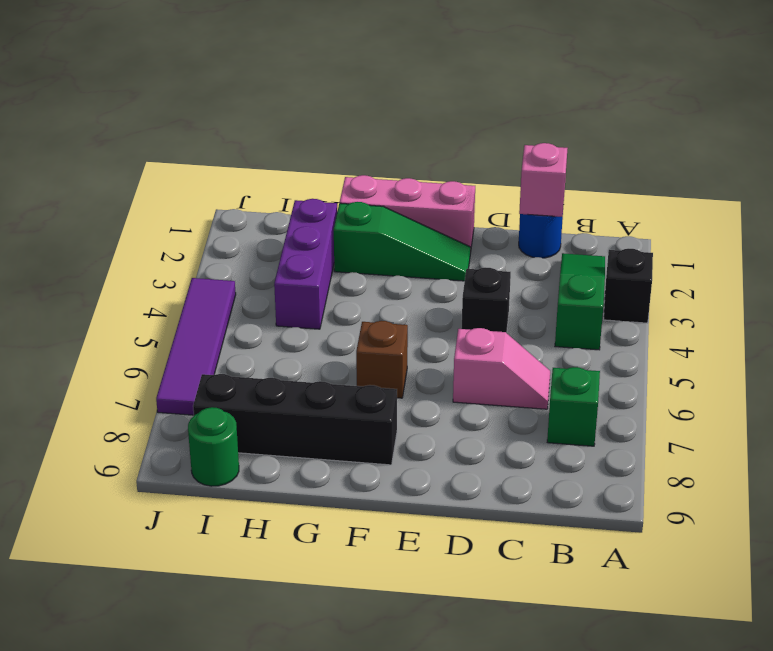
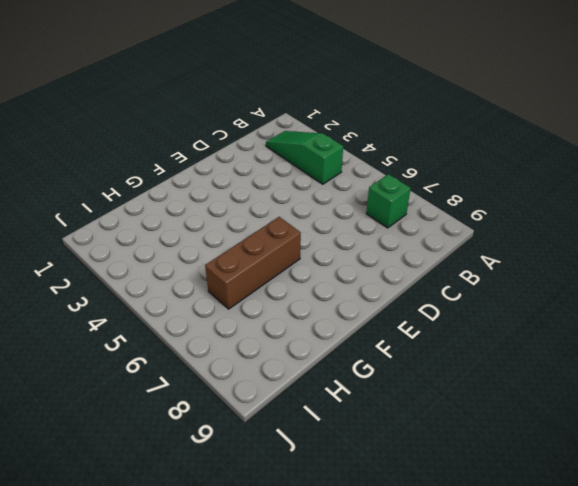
brown 1x3 brick [205,217,301,309] -> brown 1x1 brick [356,321,408,398]
none -> black 1x1 brick [604,249,653,323]
none -> blue 1x1 round brick [519,214,563,258]
none -> pink 1x2 slope [453,328,550,409]

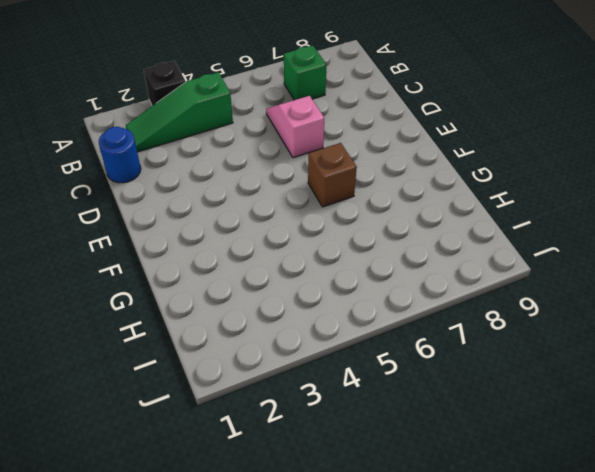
none -> black 1x1 brick [462,268,511,333]
none -> pink 1x3 brick [340,175,475,253]
none -> green 1x3 slope [334,202,471,281]

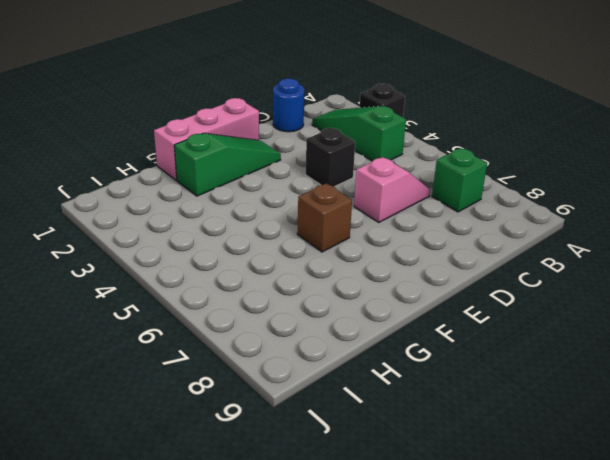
none -> black 1x4 brick [193,374,397,465]
none -> purple 1x3 brick [274,199,337,329]
none -> green 1x1 round brick [188,407,239,486]

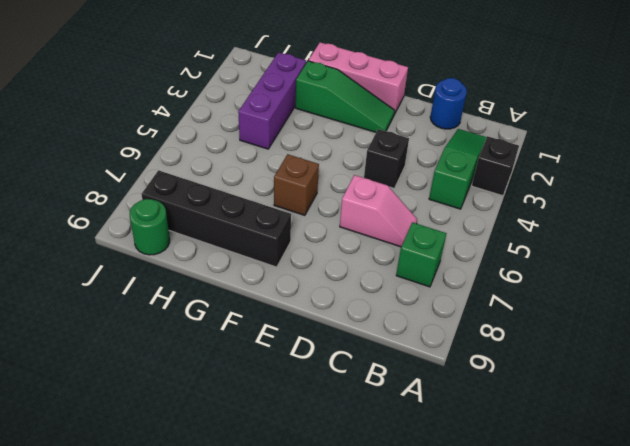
none -> purple 1x4 tile [156,278,236,415]
none -> pink 1x1 brick [519,143,568,217]

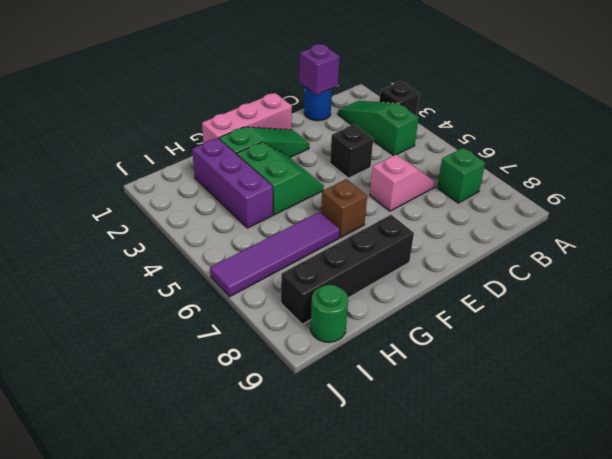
purple 1x1 brick [299,44,340,95] -> pink 1x1 brick [519,143,568,217]
green 2x2 slope [237,142,324,215] -> none
purple 1x4 tile [210,212,340,297] -> purple 1x4 tile turned to [156,278,236,415]

